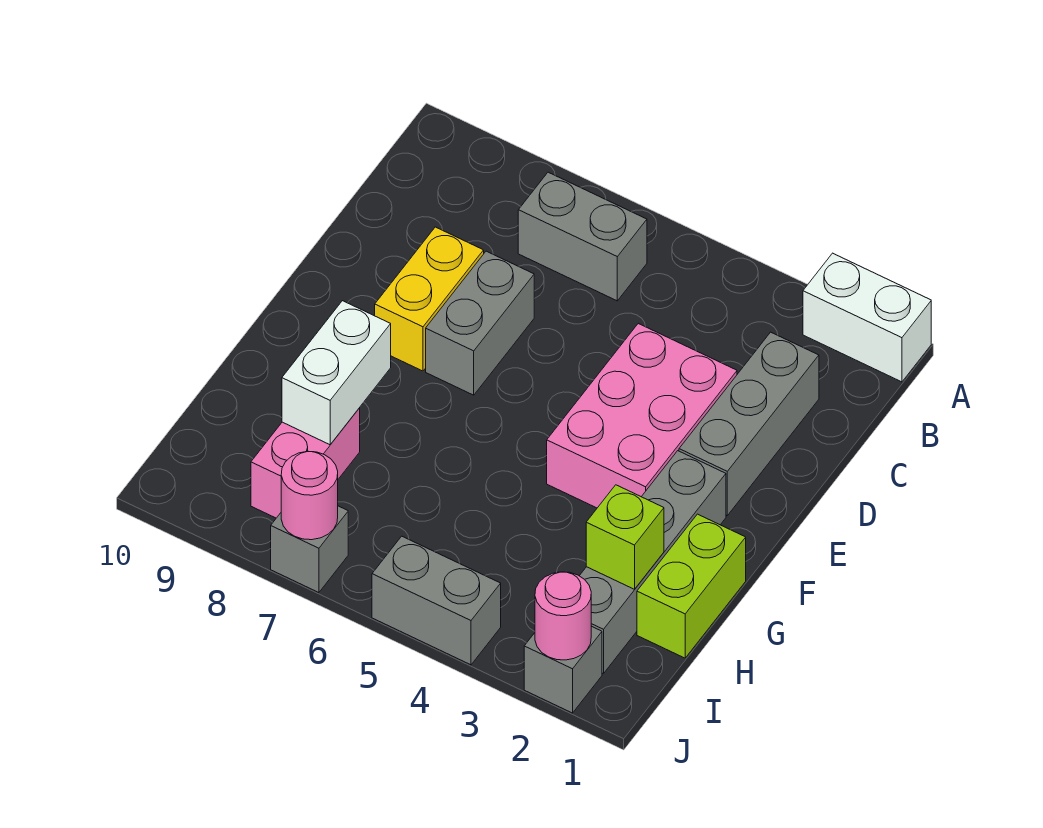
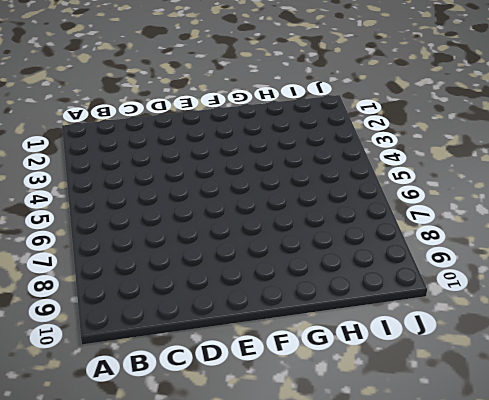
none -> white 1x2 brick [803,253,931,382]
none -> grey 1x2 brick [518,172,647,301]
none -> grey 1x3 brick [679,332,819,515]

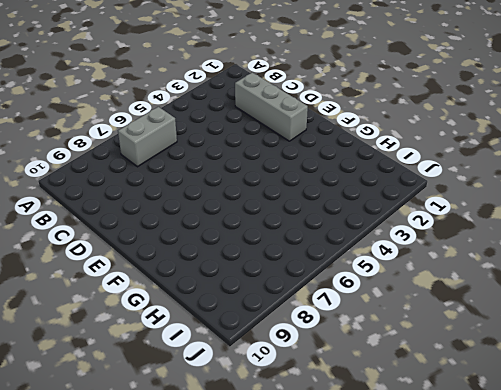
none -> white 1x2 brick [803,253,931,382]
none -> pink 2x3 brick [547,324,737,508]
none -> grey 1x2 brick [426,251,534,395]

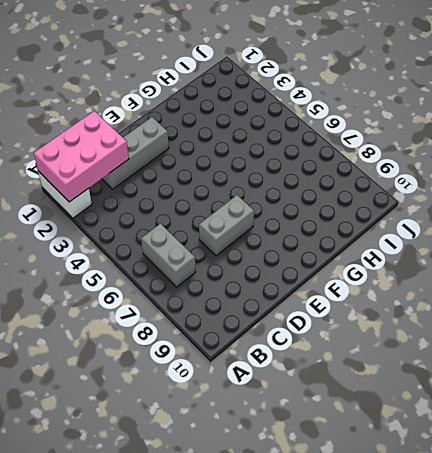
pink 2x3 brick [34,111,129,202] -> pink 2x3 brick moved to [547,324,737,508]
none -> yellow 1x2 brick [375,227,484,371]
none -> grey 1x4 brick [580,451,726,674]
none -> lime 1x2 brick [637,514,746,658]

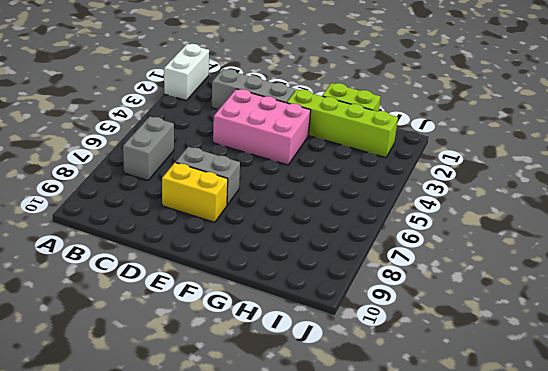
lime 1x4 brick [287,90,398,158] -> grey 1x4 brick [580,451,726,674]
none -> pink 1x2 brick [251,408,360,518]
none -> grey 1x1 brick [524,626,602,713]
none -> grey 1x2 brick [372,536,501,665]

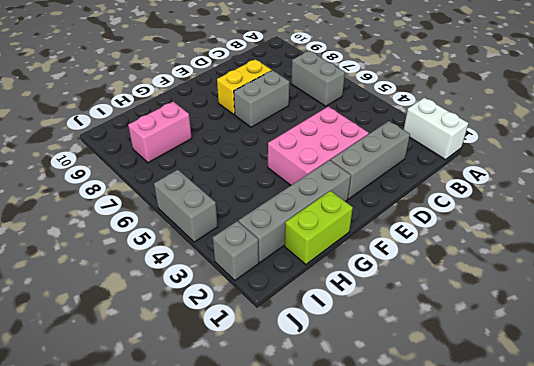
none -> grey 1x1 brick [271,506,348,593]
none -> white 1x2 brick [282,301,391,445]
none -> lime 1x1 brick [586,485,664,589]

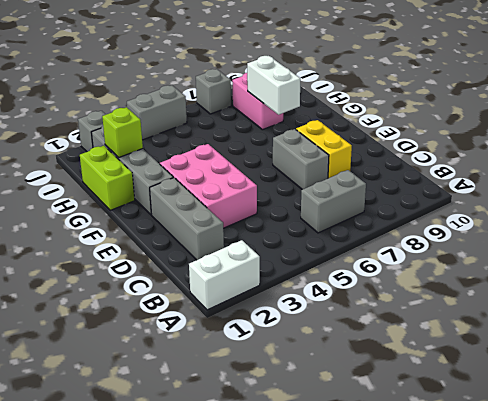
none -> pink 1x1 round brick [535,572,591,660]
none -> pink 1x1 round brick [281,451,338,540]

